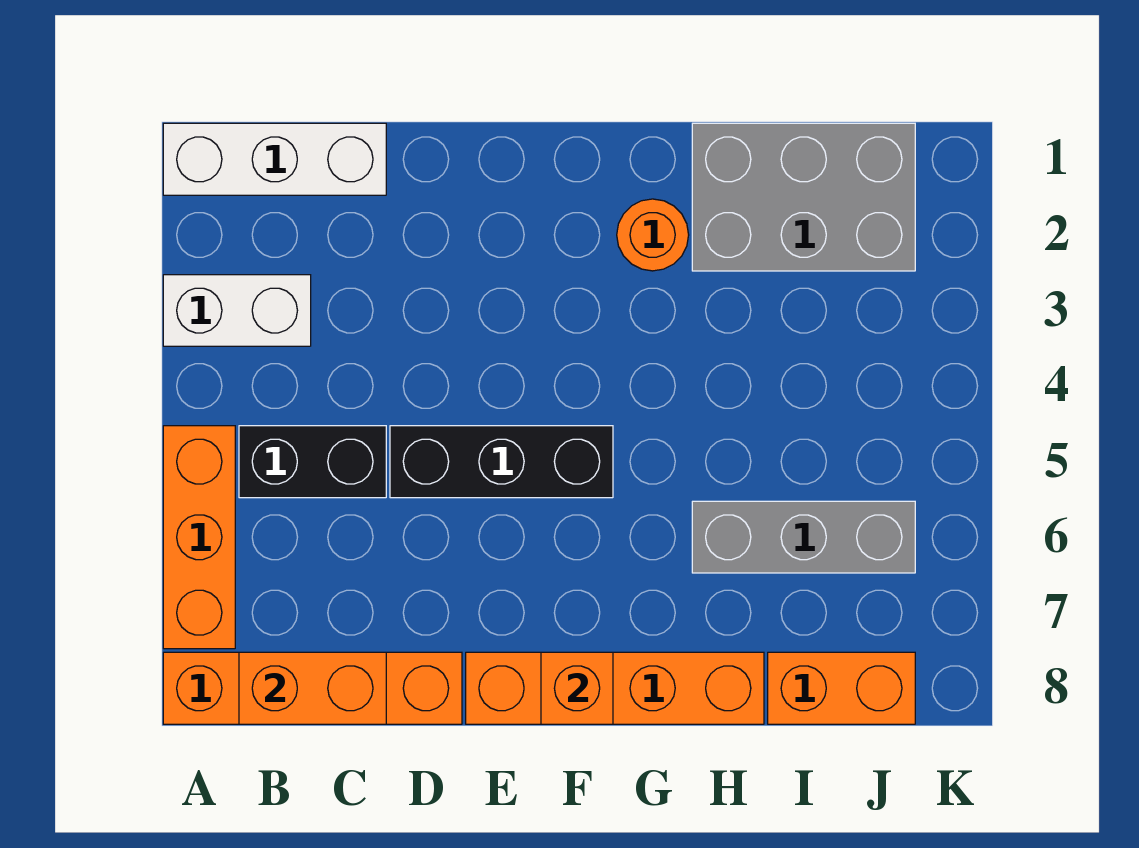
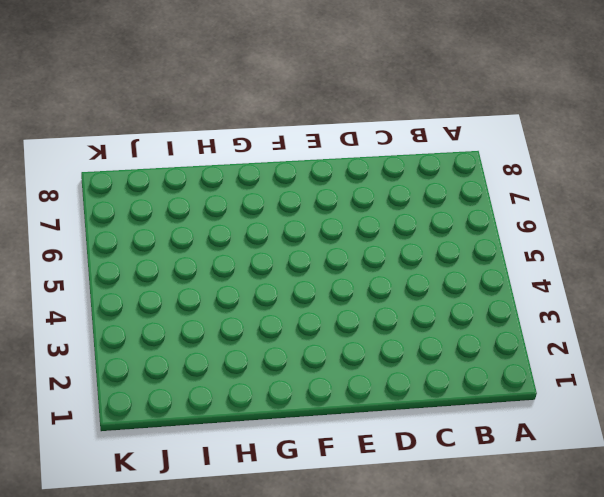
none -> white 1x3 brick [163,123,386,195]
none -> white 1x2 brick [163,275,311,346]
none -> orange 1x3 brick [163,426,235,649]

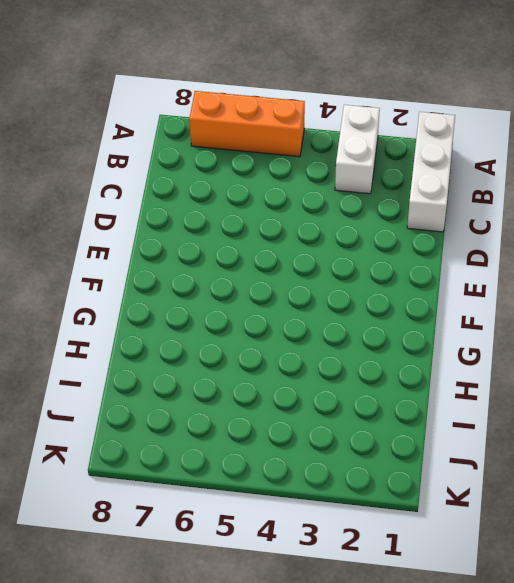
none -> orange 1x4 brick [163,652,462,724]
none -> black 1x2 brick [239,426,386,498]
none -> black 1x3 brick [390,426,613,498]

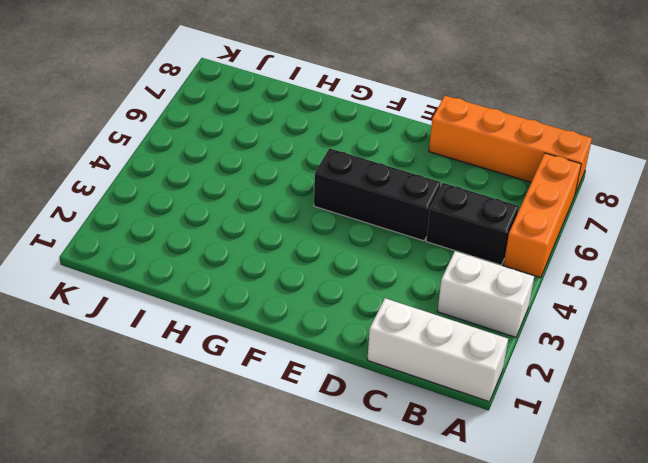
none -> orange 1x4 brick [466,652,764,724]
none -> orange 1x1 round brick [617,199,689,271]
none -> grey 2x3 brick [692,123,915,271]

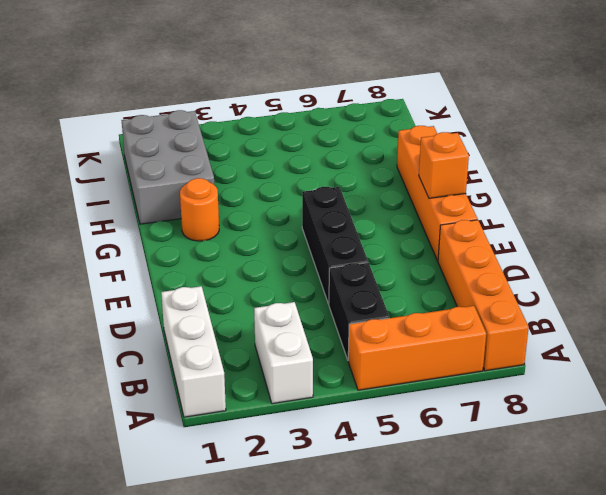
none -> grey 1x3 brick [692,501,915,573]
none -> orange 1x2 brick [768,652,915,724]
none -> orange 1x2 brick [239,652,386,724]

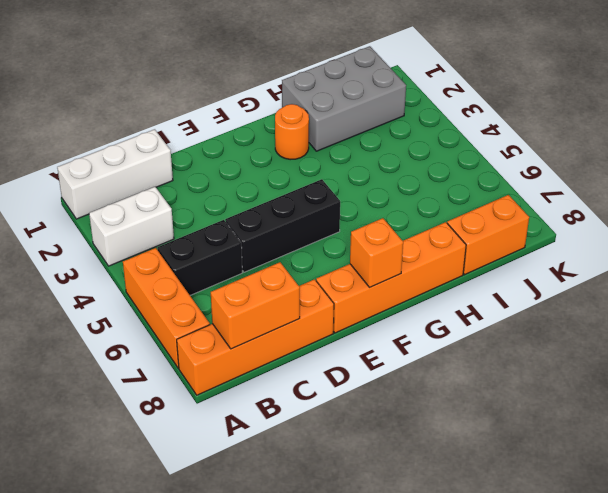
none -> grey 1x3 brick [692,501,915,573]

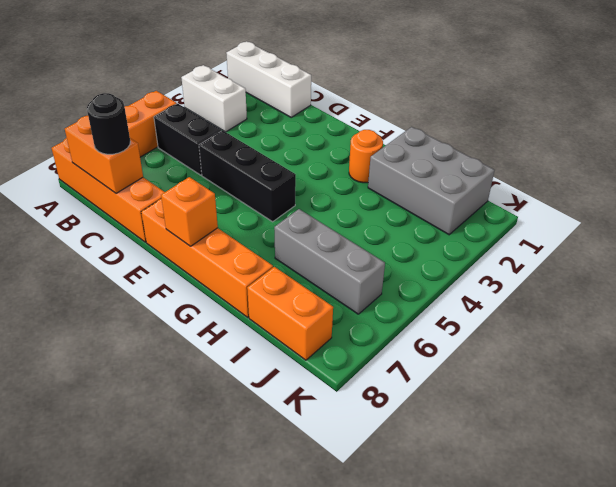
black 1x1 round brick [87,93,130,154] -> none

